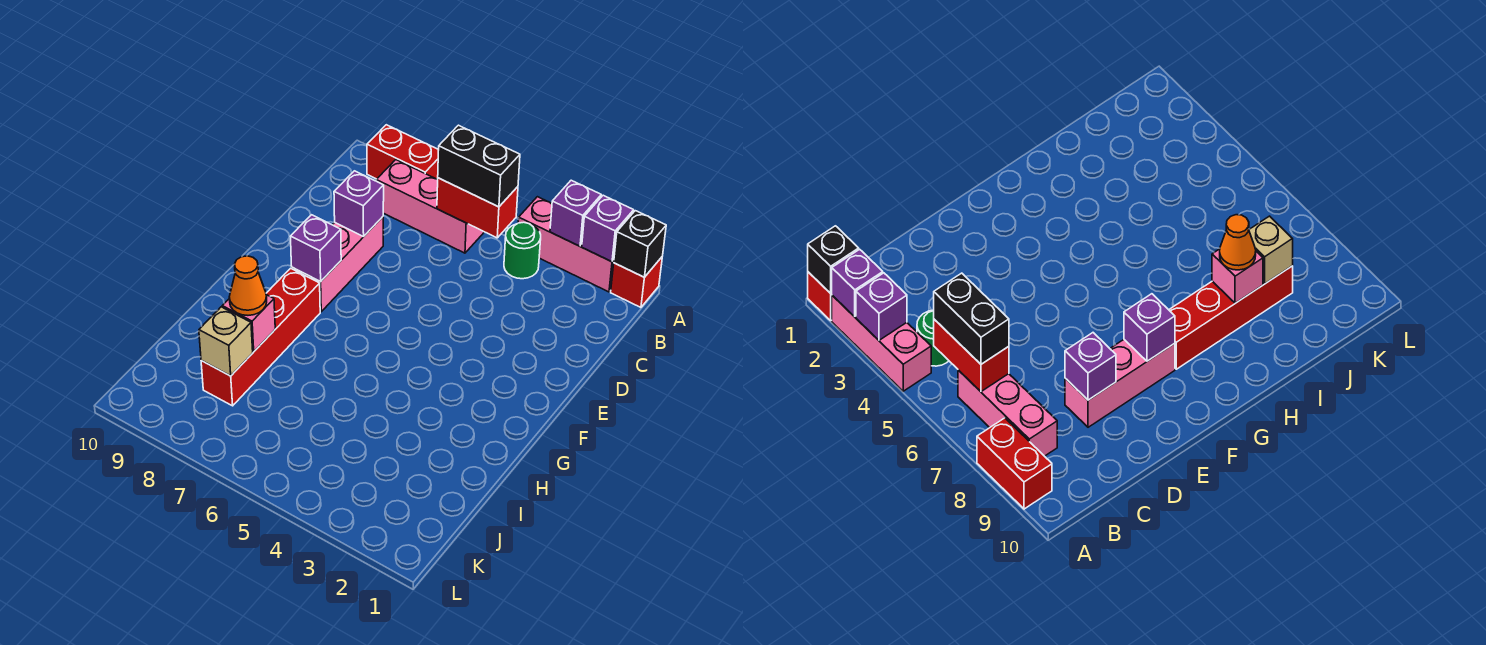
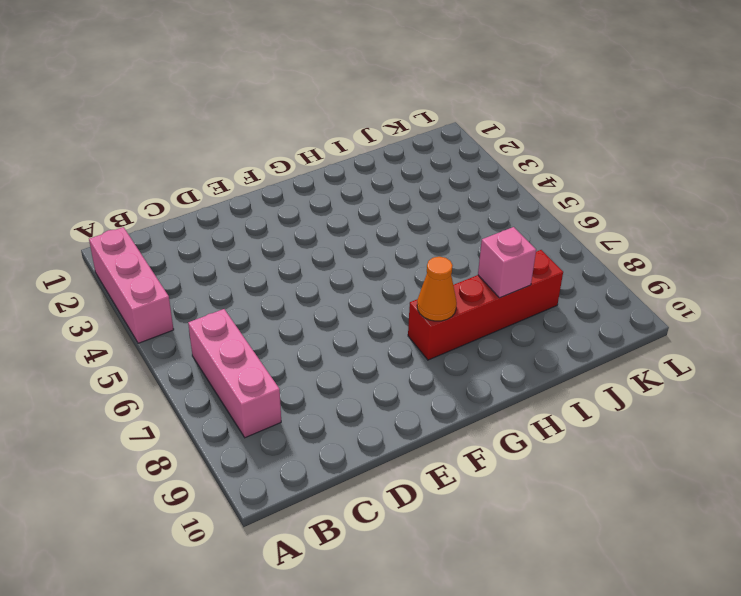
orange 1x1 cone [417,257,457,321] -> orange 1x1 cone moved to [229,256,267,315]
none -> red 1x1 brick [611,257,662,307]
none -> red 1x2 brick [367,125,438,180]
none -> green 1x1 round brick [504,222,541,279]

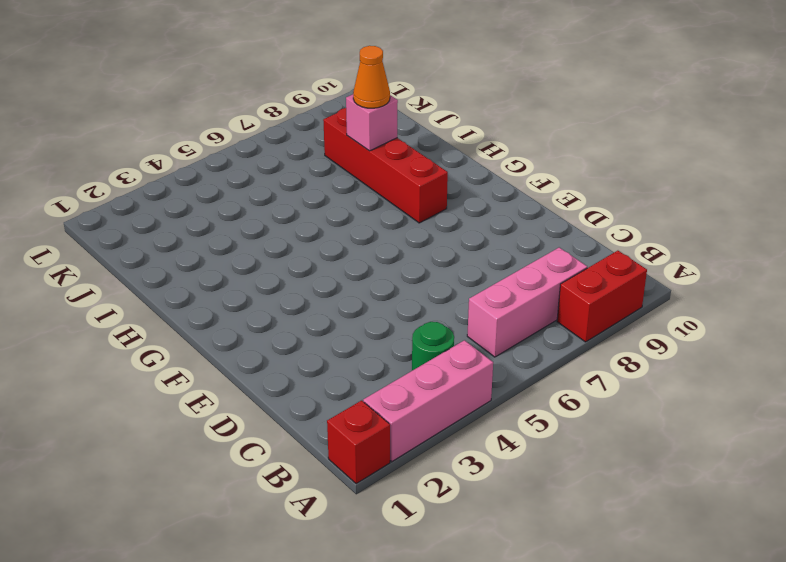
none -> pink 1x3 brick [292,217,383,312]
none -> black 1x1 brick [614,211,666,277]
none -> purple 1x1 brick [582,195,634,262]

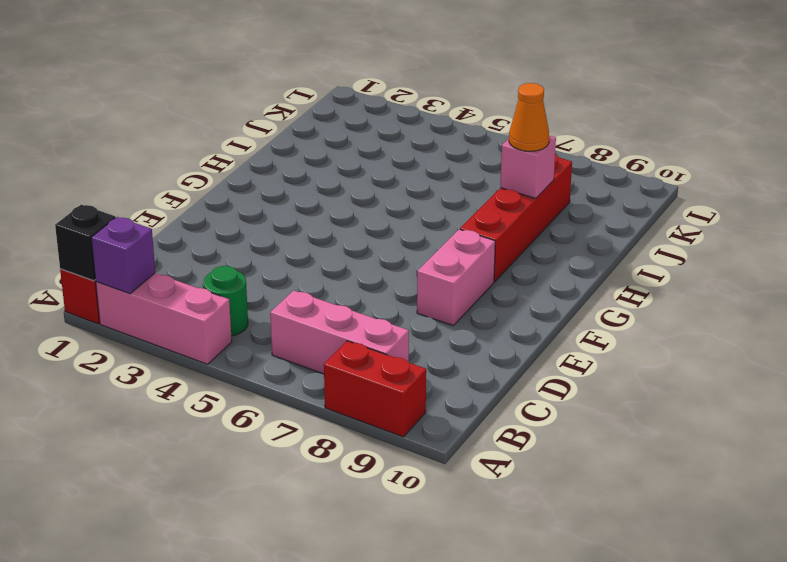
pink 1x2 brick [417,229,495,326] -> pink 1x3 brick [292,217,383,312]
none -> purple 1x1 brick [550,180,601,246]
none -> red 1x2 brick [437,178,518,238]
none -> purple 1x1 brick [334,171,384,237]

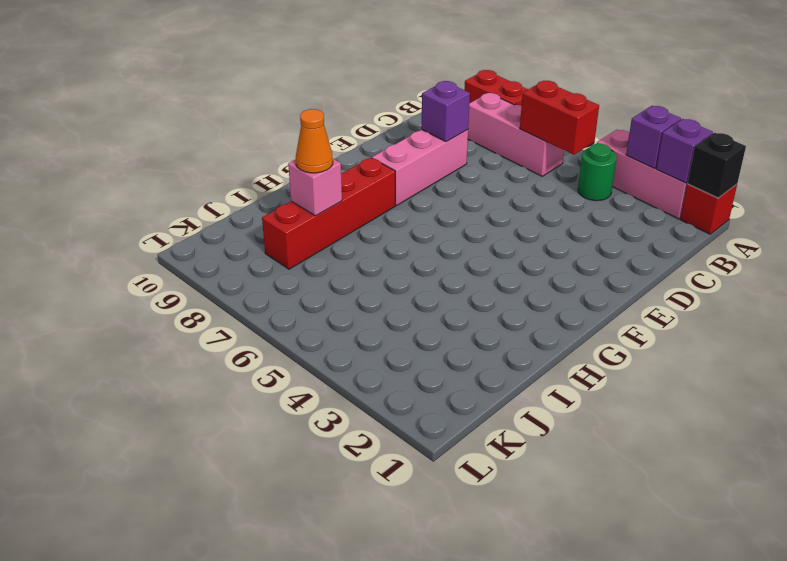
none -> purple 1x1 brick [290,215,341,282]
none -> tan 1x1 brick [199,307,253,376]
none -> black 1x2 brick [438,125,520,207]

